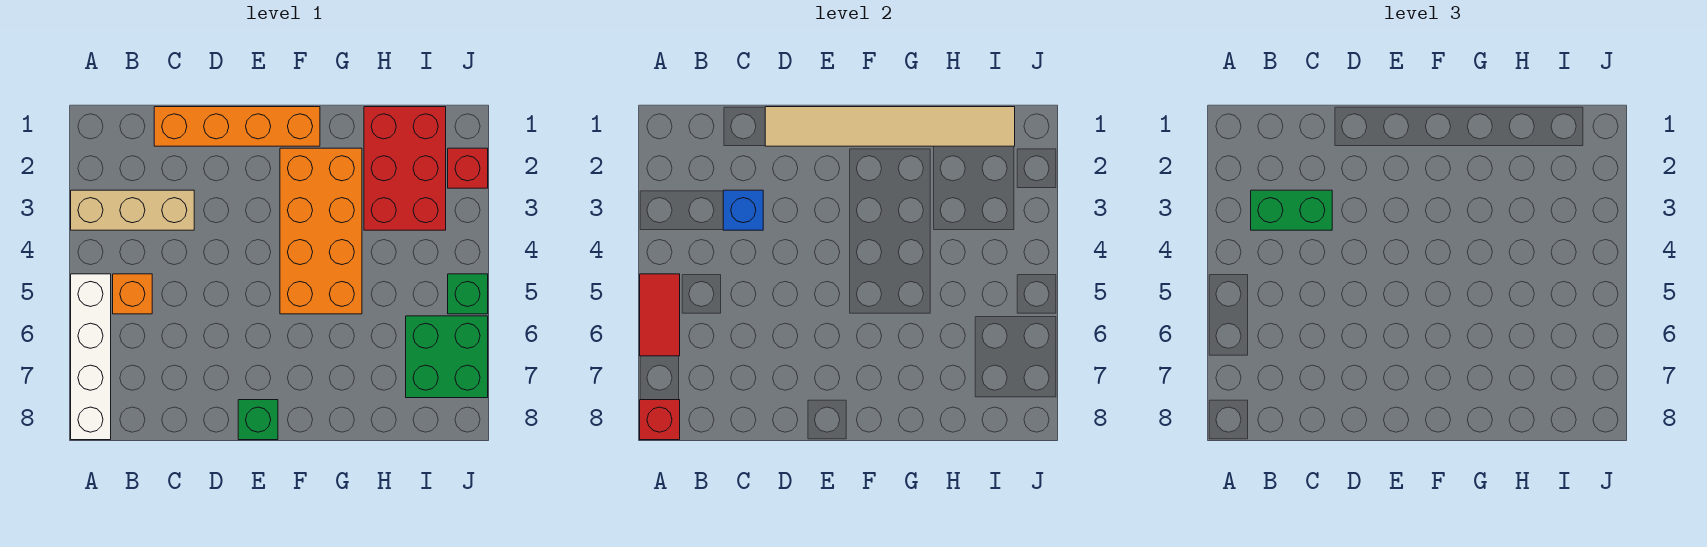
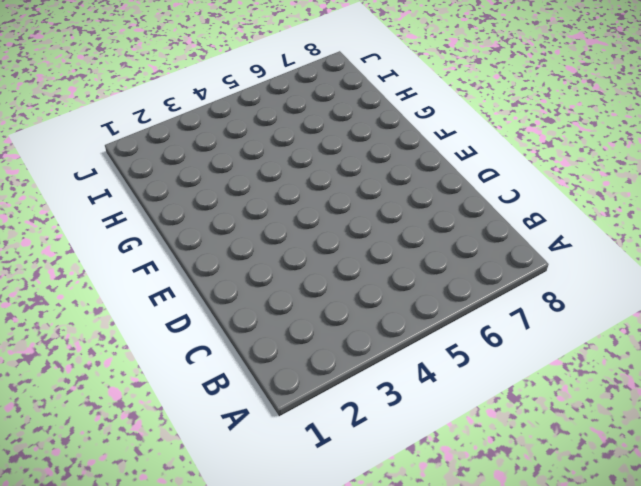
none -> tan 1x3 brick [71,190,194,230]
none -> white 1x4 brick [71,274,111,440]
none -> orange 1x1 brick [113,274,152,314]

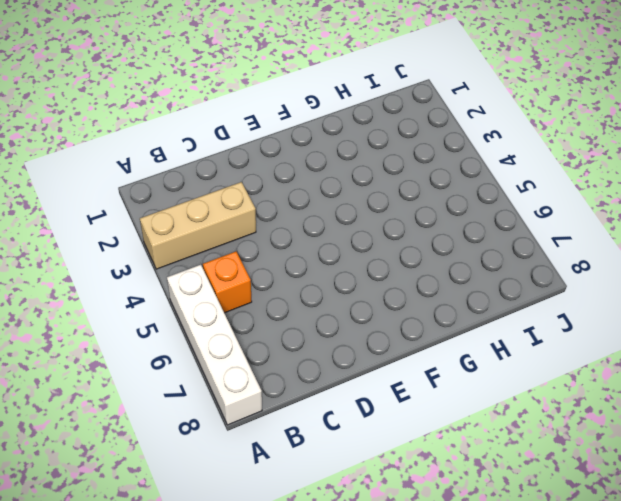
none -> orange 1x4 brick [154,107,320,146]
none -> green 1x1 brick [238,400,278,440]
none -> orange 2x4 brick [280,148,362,314]

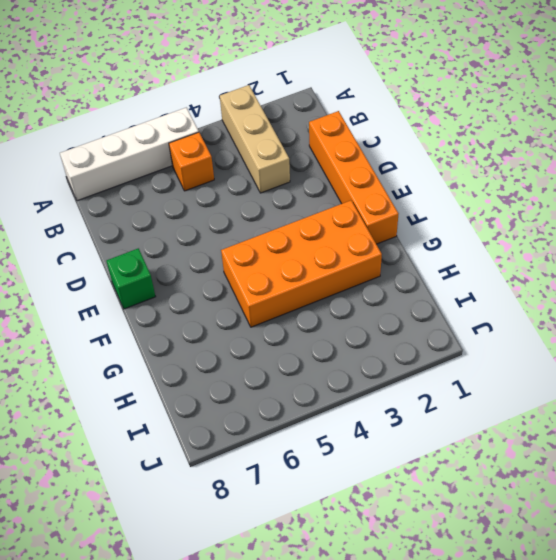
none -> red 2x3 brick [364,107,446,230]
none -> green 2x2 brick [406,316,488,398]
none -> red 1x1 brick [448,148,488,188]

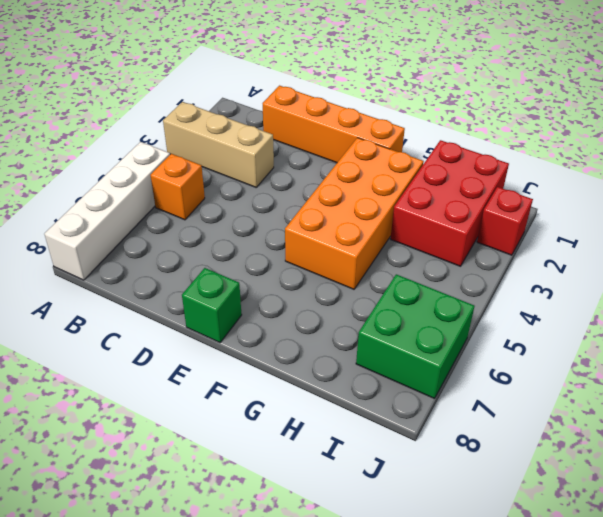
none -> green 1x1 brick [448,274,488,314]
none -> red 1x2 tile [640,274,680,356]
none -> red 1x1 brick [640,400,680,440]

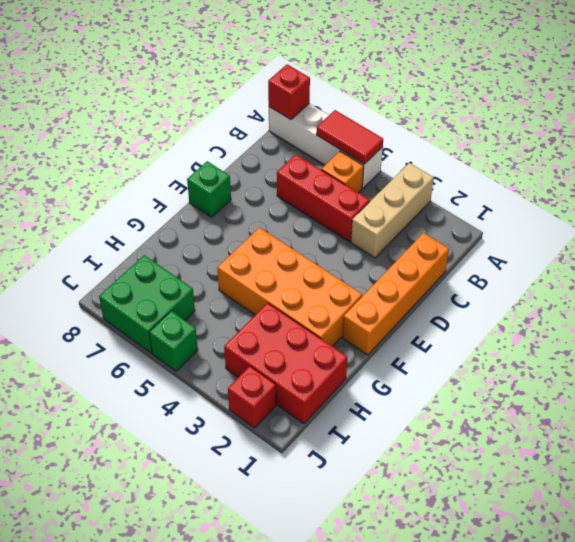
red 1x3 brick [277,155,370,242] -> none
none -> blue 1x1 brick [723,190,763,230]
none -> tan 1x6 tile [765,107,1015,146]
none -> green 1x2 brick [1251,190,1332,230]

